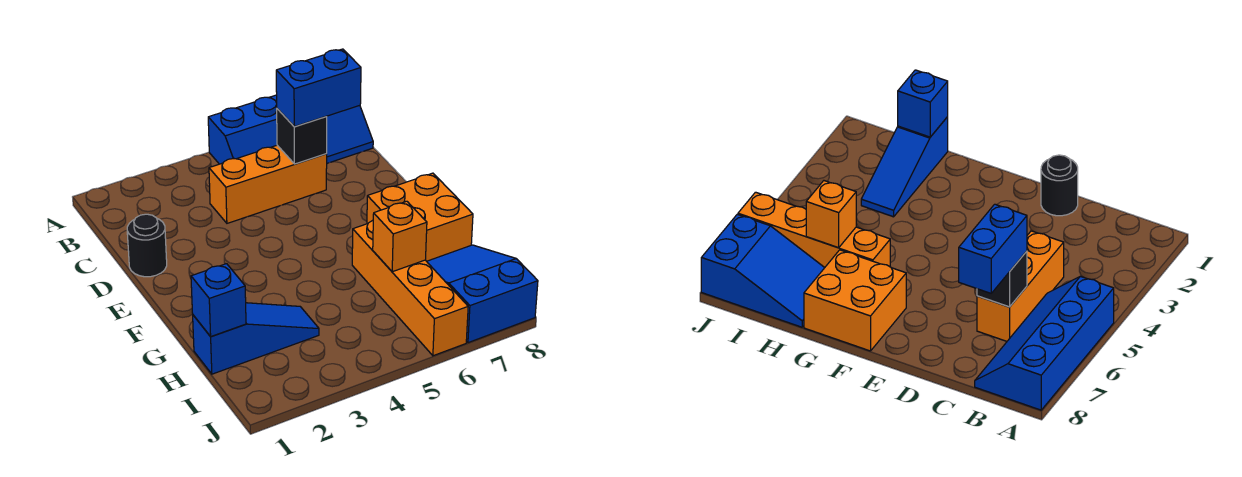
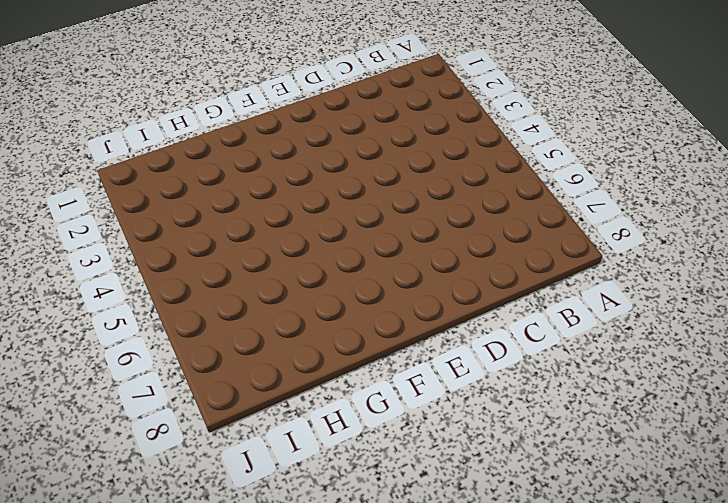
none -> blue 2x4 slope [208,95,373,164]
none -> orange 1x3 brick [209,145,327,223]

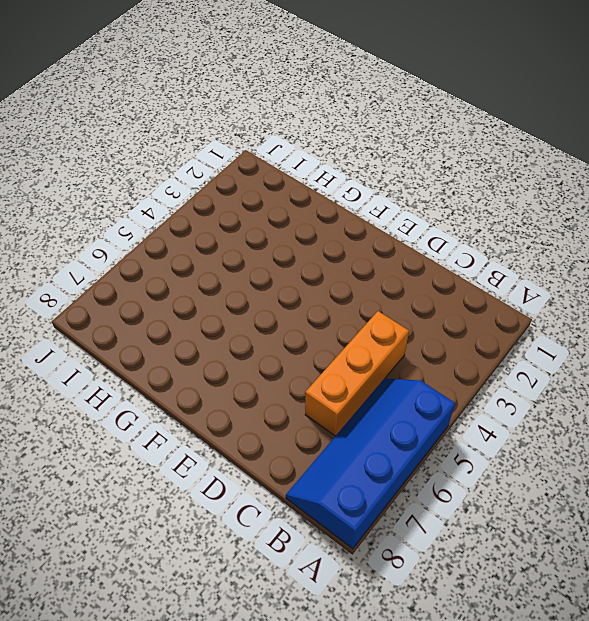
none -> black 1x1 round brick [127,214,167,277]
none -> orange 2x2 brick [367,173,473,261]

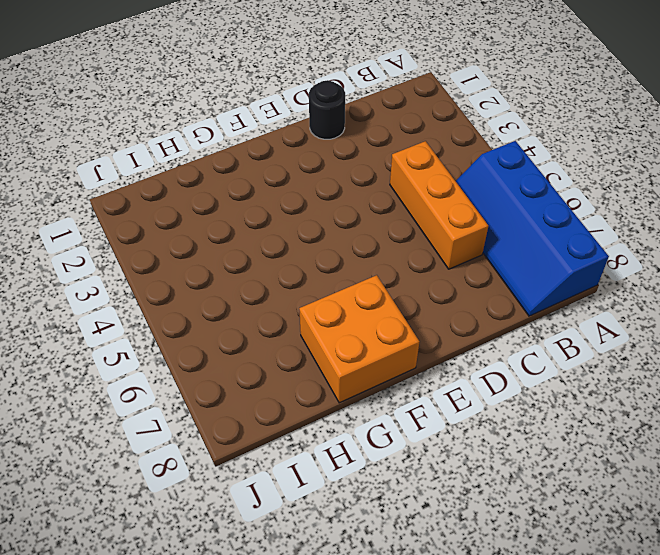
none -> orange 1x4 brick [352,220,468,356]
none -> blue 1x3 slope [193,303,319,374]

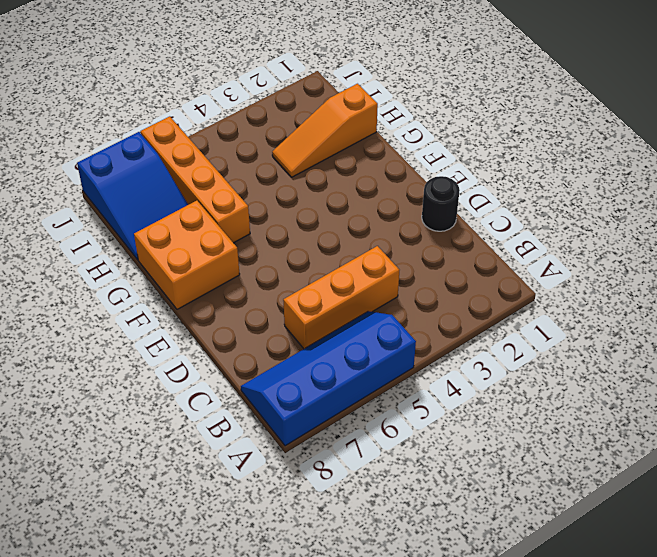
orange 1x3 slope [272,84,378,177] -> blue 1x3 slope [193,303,319,374]
none -> black 1x1 brick [277,109,327,164]
none -> blue 1x1 brick [191,264,246,337]

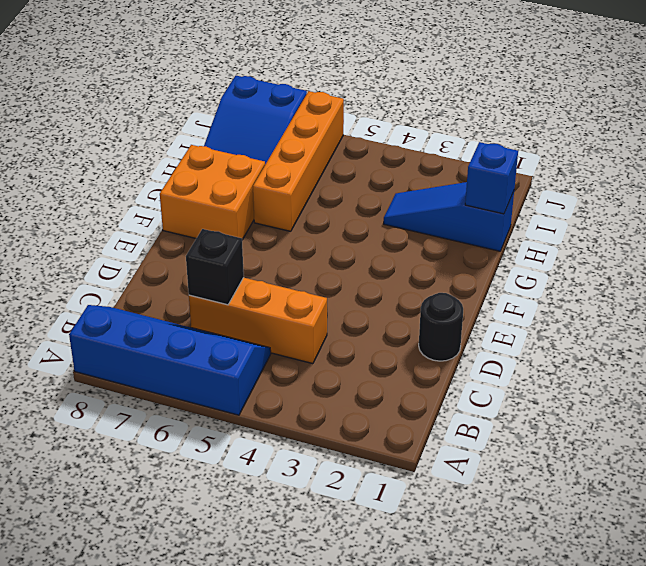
none -> orange 1x1 brick [373,201,427,272]
none -> blue 1x2 brick [276,49,361,127]

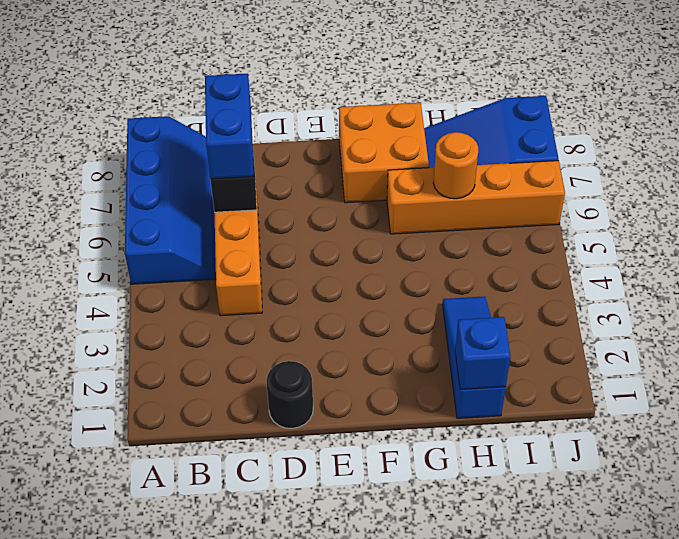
orange 1x1 round brick [433,132,478,199] -> orange 1x1 brick [373,201,427,272]

